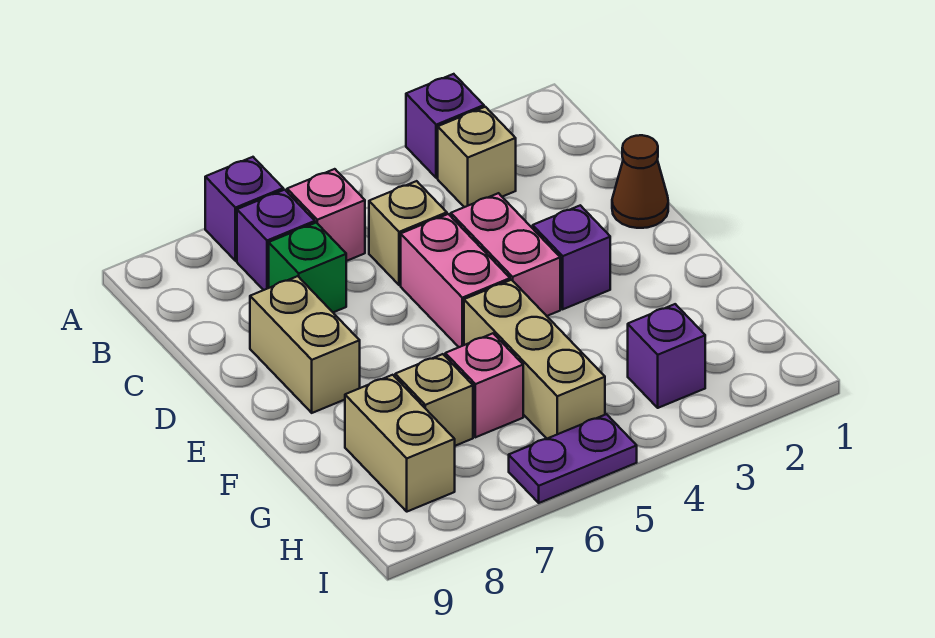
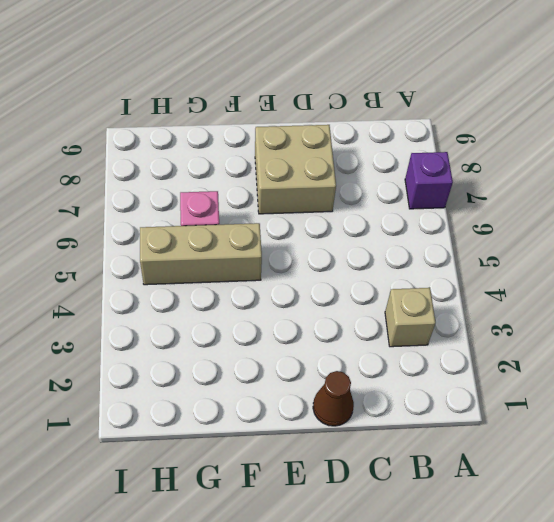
tan 2x2 brick [255,125,336,214] -> tan 1x2 brick [250,276,360,413]
none -> purple 1x1 brick [406,74,484,178]
none -> pink 1x1 brick [287,169,365,261]
none -> purple 1x1 brick [237,190,315,290]

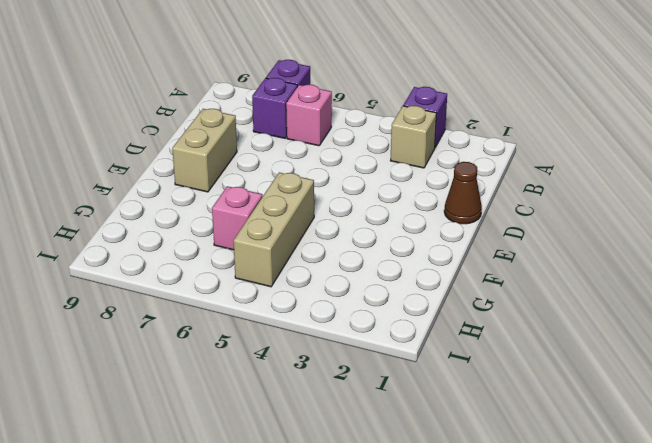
none -> tan 1x1 brick [369,181,447,285]
none -> green 1x1 brick [269,223,346,312]
none -> pink 1x2 brick [451,193,560,316]

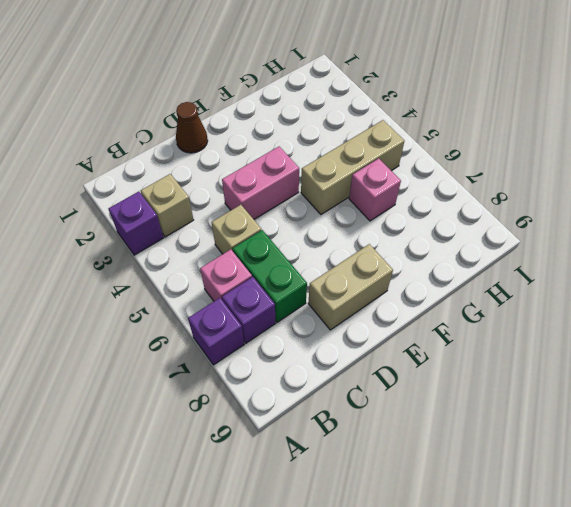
green 1x2 brick [233,230,307,322] -> green 1x1 brick [269,223,346,312]
none -> pink 1x2 brick [401,214,510,347]
none -> purple 1x1 brick [533,205,610,309]
none -> tan 1x1 brick [395,354,473,446]

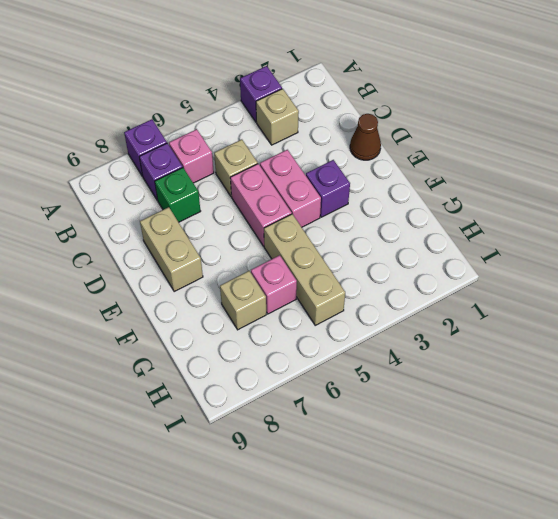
none -> tan 1x2 brick [345,375,455,512]
none -> purple 1x1 brick [628,304,705,408]
none -> purple 1x2 plate [509,414,637,503]

